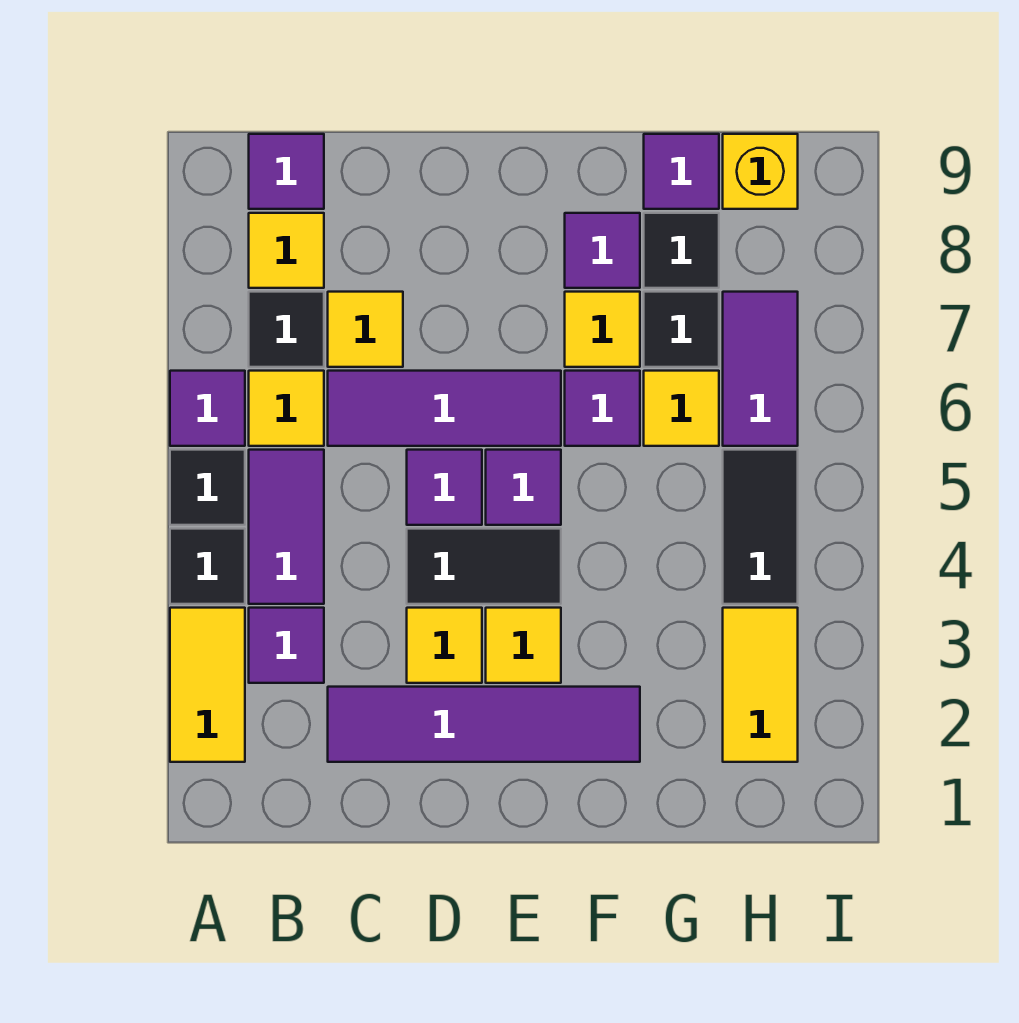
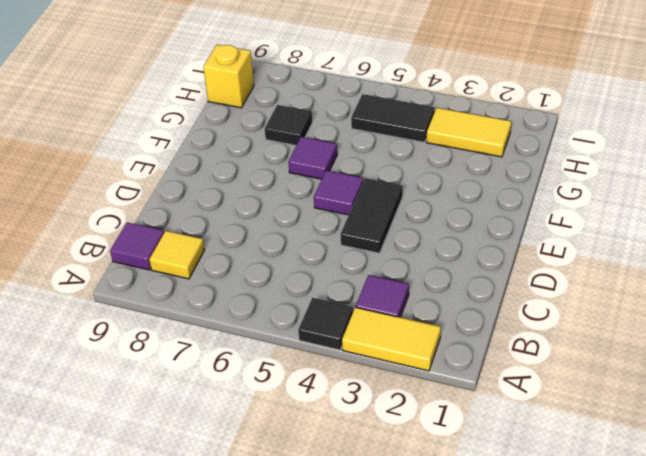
none -> black 1x1 tile [170,450,245,525]
none -> purple 1x1 tile [170,371,245,446]
none -> purple 1x2 tile [249,450,324,604]

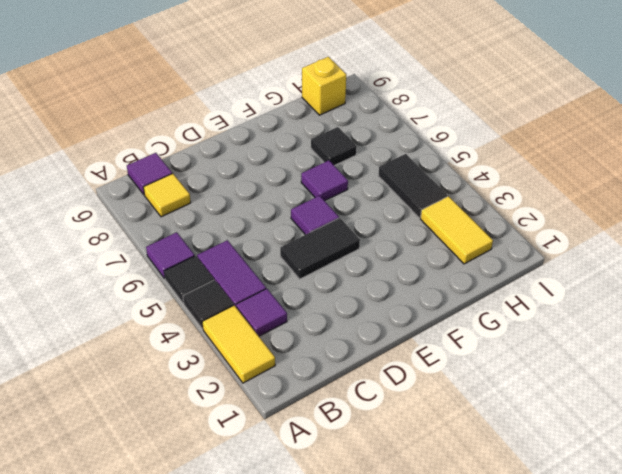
none -> yellow 1x1 tile [249,371,324,446]
none -> black 1x1 tile [249,292,324,367]
none -> purple 1x4 tile [328,687,640,762]

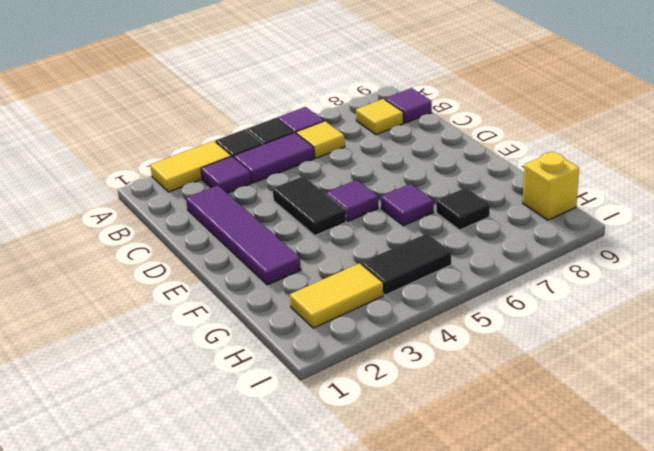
none -> black 1x1 tile [249,292,324,367]
none -> purple 1x3 tile [328,371,561,446]
none -> yellow 1x1 tile [328,292,403,367]

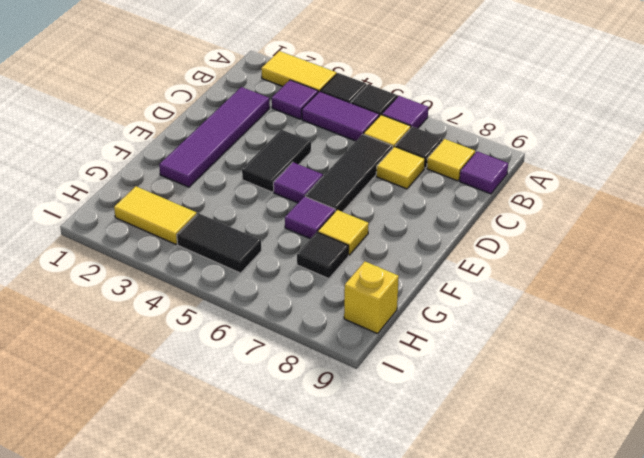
black 1x3 tile [305,134,393,212] -> purple 1x3 tile [328,371,561,446]
none -> yellow 1x1 tile [407,608,482,683]
none -> purple 1x1 tile [407,450,482,525]
none -> yellow 1x1 tile [486,608,561,683]

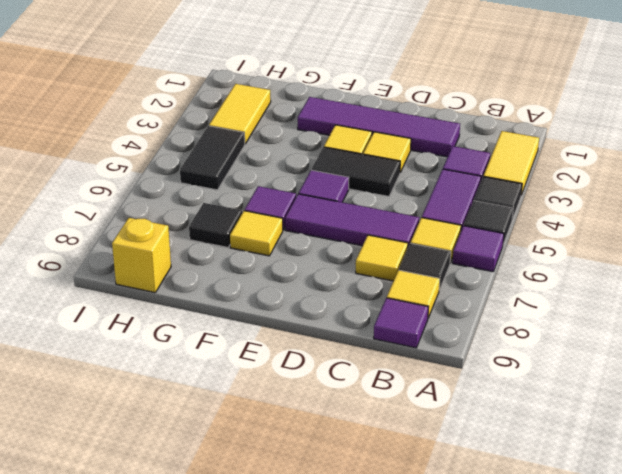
none -> purple 1x1 tile [407,450,482,525]
none -> purple 1x1 tile [565,213,640,288]
none -> yellow 1x1 tile [644,371,719,446]

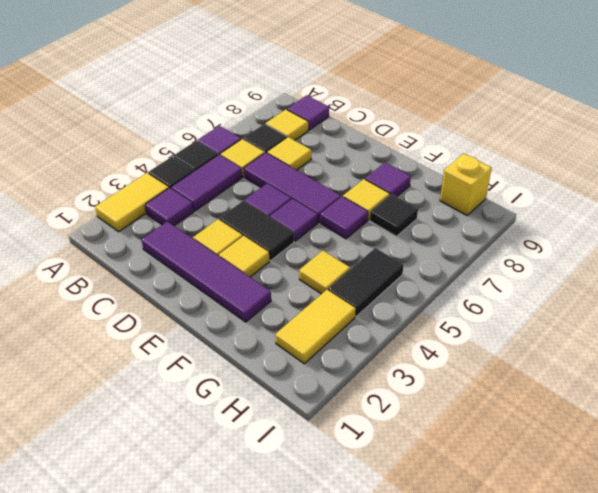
yellow 1x1 tile [299,251,350,294] -> yellow 1x1 tile moved to [644,371,719,446]
none -> black 1x1 tile [644,213,719,288]
none -> purple 1x1 tile [644,134,719,209]
none -> purple 1x2 tile [723,292,798,446]

